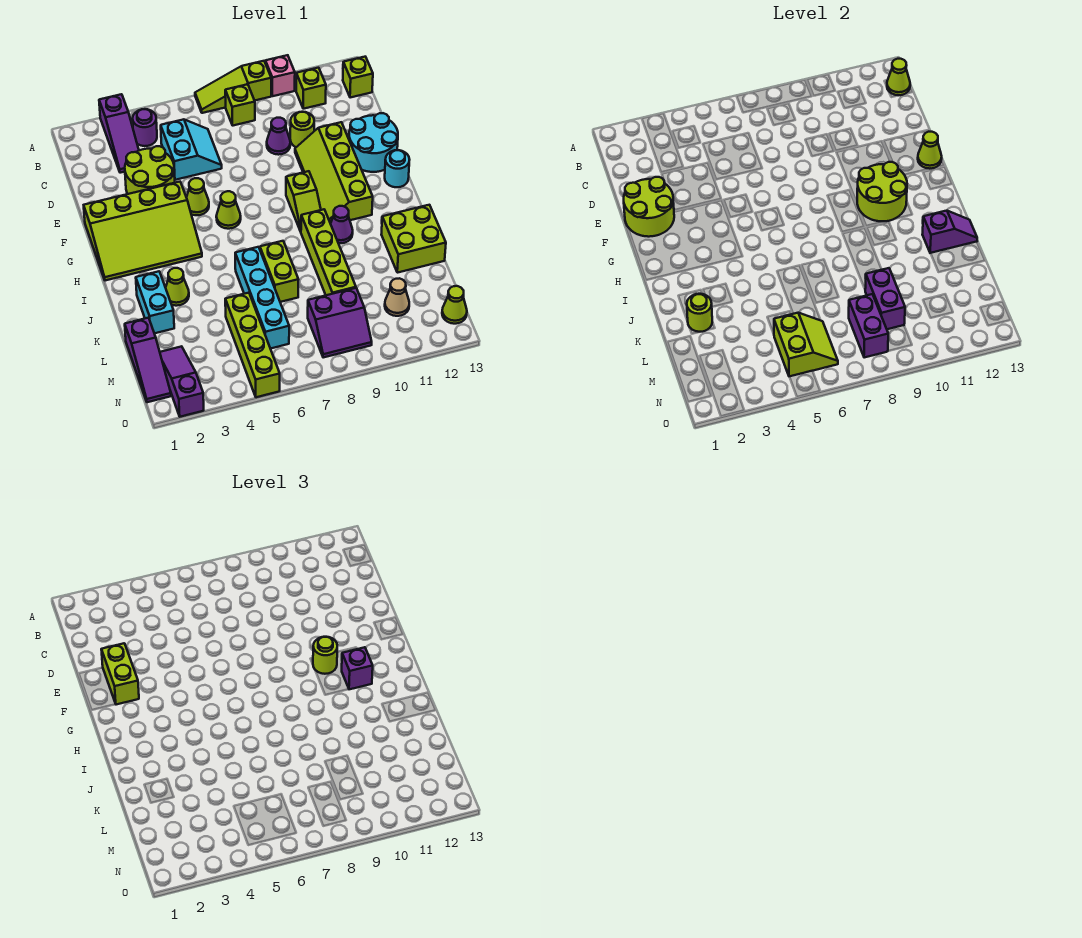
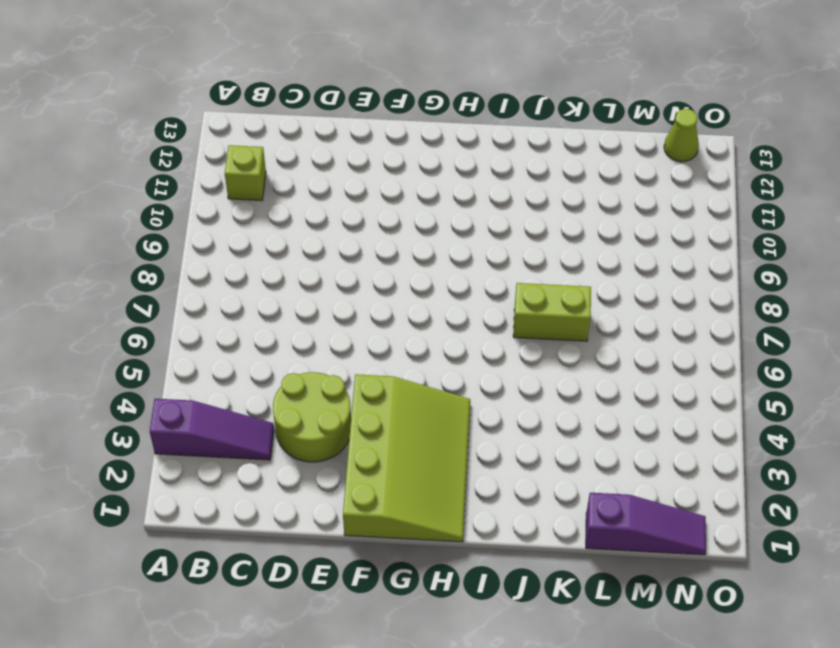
none -> lime 1x3 slope [195,61,271,113]
none -> pink 1x1 brick [265,55,295,96]
none -> purple 1x1 round brick [133,109,157,146]
none -> lime 1x1 brick [225,84,255,126]

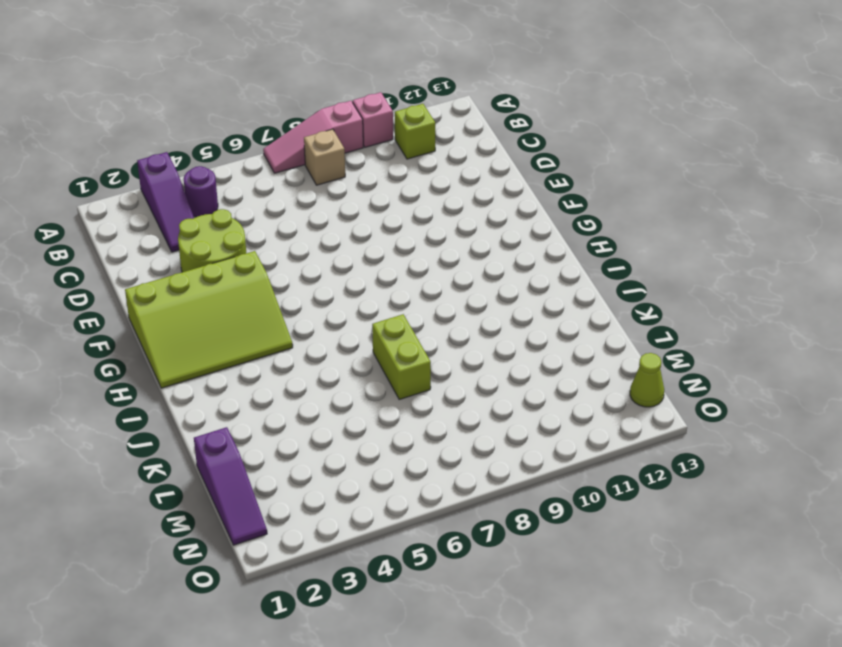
pink 1x3 slope [263,101,363,173] -> lime 1x3 slope [195,61,271,113]
tan 1x1 brick [304,129,345,185] -> lime 1x1 brick [225,84,255,126]
none -> lime 1x1 brick [343,57,373,98]
none -> cyan 2x2 slope [161,119,222,180]
none -> purple 1x1 cone [267,118,290,155]
none -> lime 1x1 round brick [290,112,314,147]

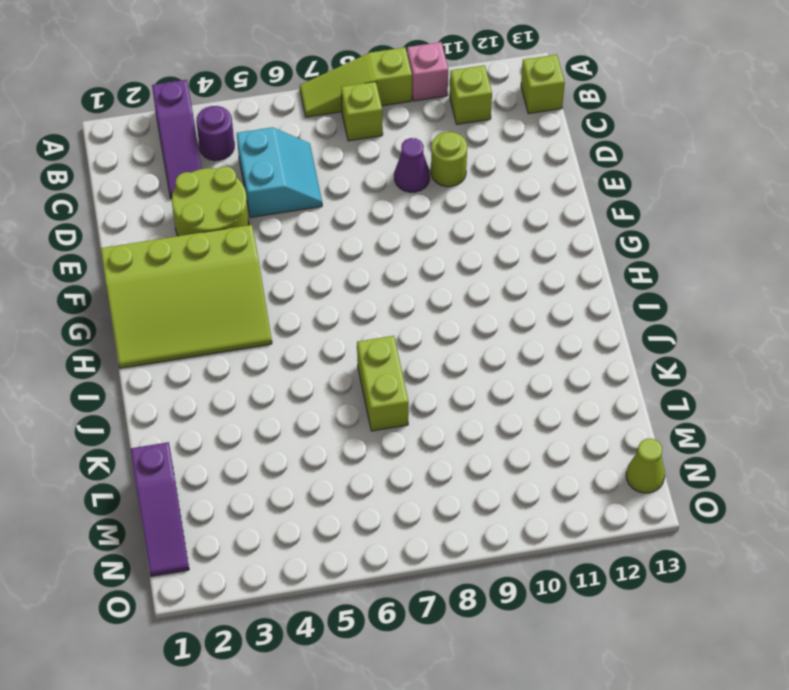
none -> lime 2x4 slope [295,122,373,224]
none -> cyan 2x2 round brick [349,113,398,172]
none -> lime 1x1 cone [186,178,209,215]
none -> lime 1x1 cone [216,191,241,229]

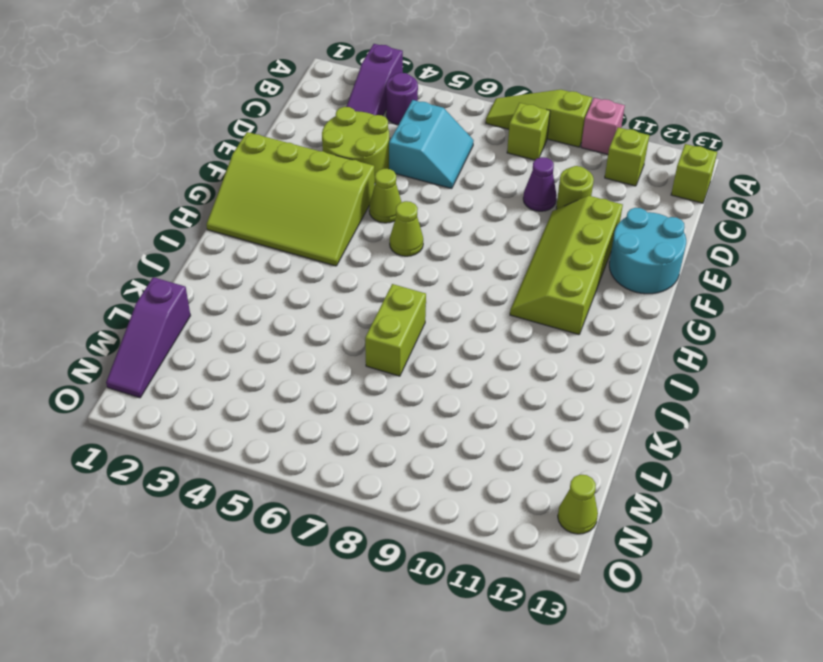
none -> lime 1x2 slope [286,171,321,232]
none -> cyan 1x1 round brick [385,150,410,187]
none -> lime 1x4 brick [301,209,356,295]
none -> purple 1x1 cone [331,206,353,243]

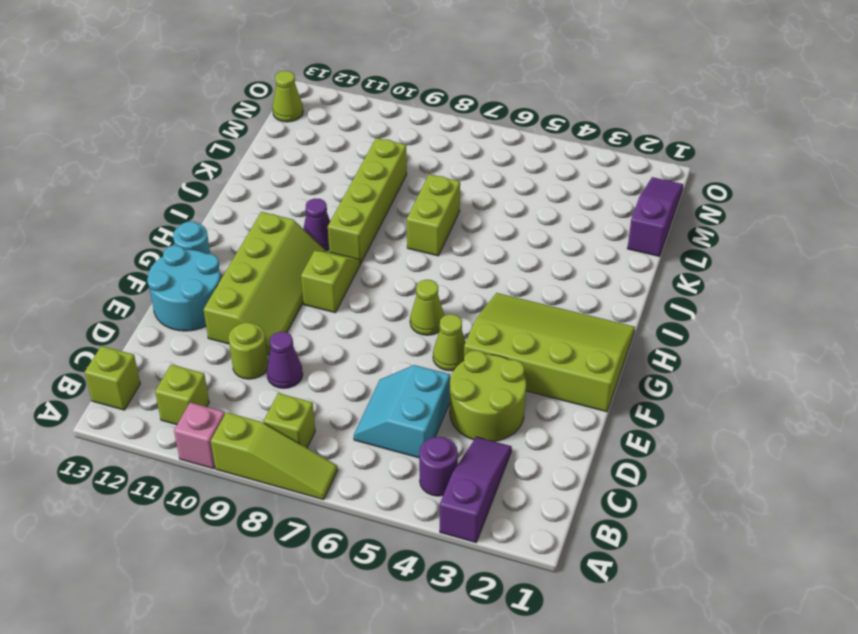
none -> cyan 1x2 brick [136,271,174,333]
none -> lime 1x1 cone [166,268,189,306]
none -> cyan 1x4 brick [235,247,289,349]
none -> lime 2x2 brick [381,205,446,273]

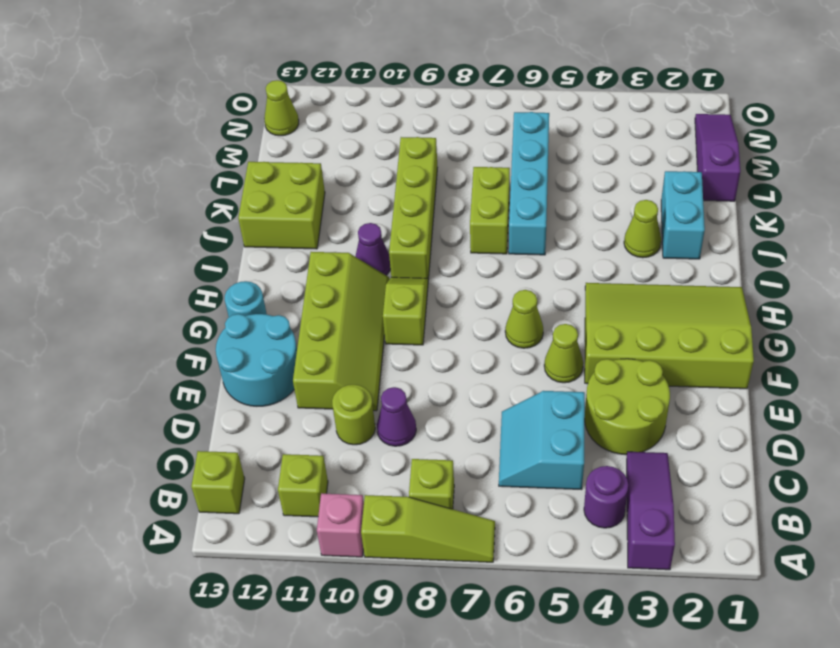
none -> lime 1x4 brick [225,293,280,397]
none -> purple 1x3 slope [160,346,204,417]
none -> purple 2x2 slope [308,288,372,358]
none -> tan 1x1 cone [385,278,409,316]

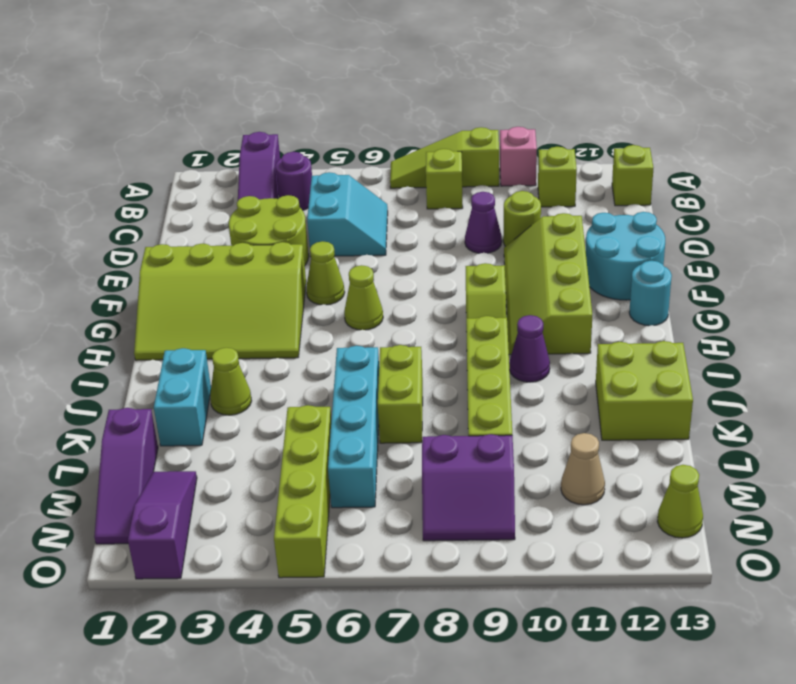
none -> lime 1x1 cone [887,59,910,95]
none -> lime 2x2 round brick [624,177,674,237]
none -> lime 1x1 cone [918,132,942,169]
none -> lime 2x2 round brick [857,162,907,221]

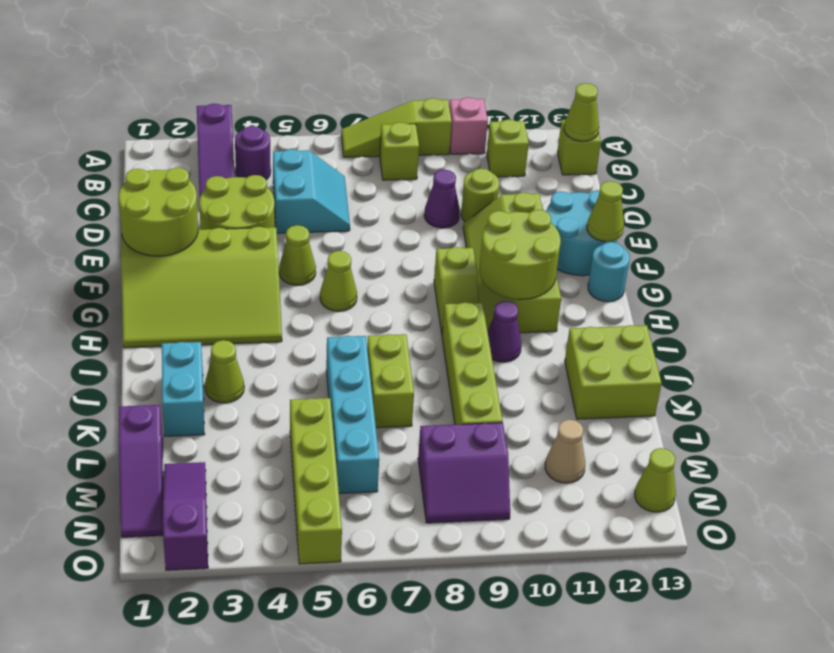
none -> purple 1x2 slope [922,211,977,253]
none -> lime 1x1 round brick [687,294,712,332]
none -> purple 1x2 brick [865,268,905,329]
none -> lime 2x2 slope [774,313,838,377]

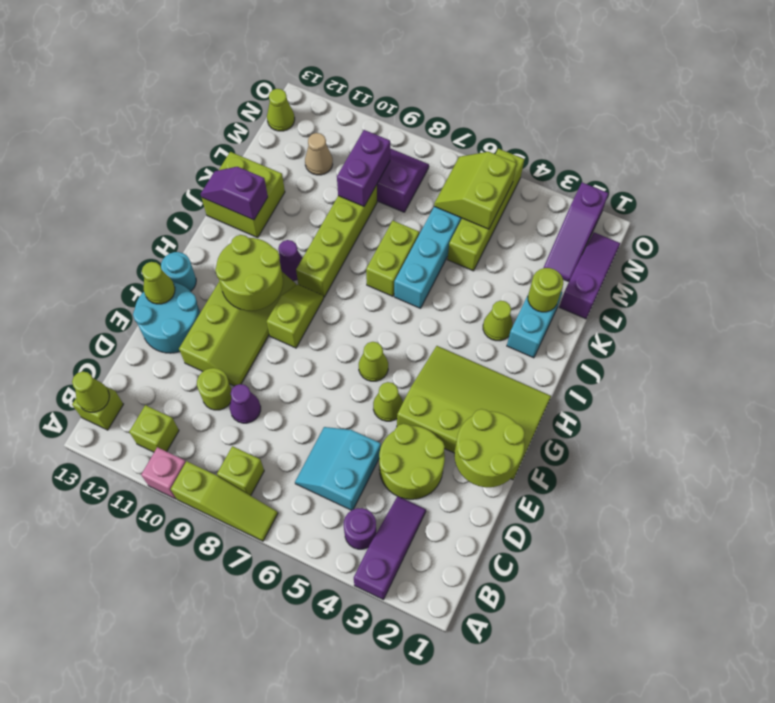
none -> purple 1x2 brick [849,294,888,358]
none -> lime 1x2 brick [101,643,139,705]
none -> lime 1x1 round brick [313,637,337,674]
none -> purple 1x1 brick [342,647,373,689]

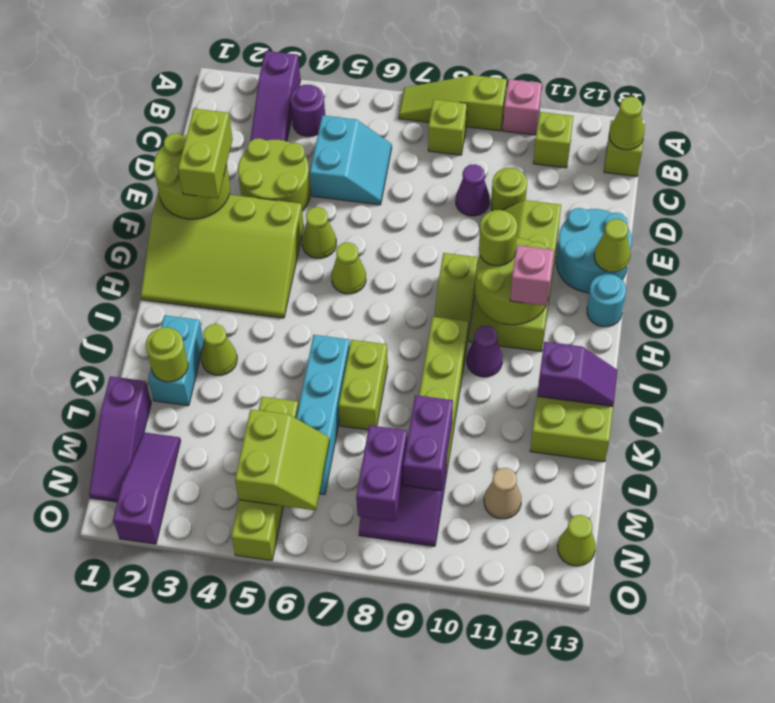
pink 1x1 brick [510,245,554,306] -> purple 1x1 brick [342,647,373,689]

